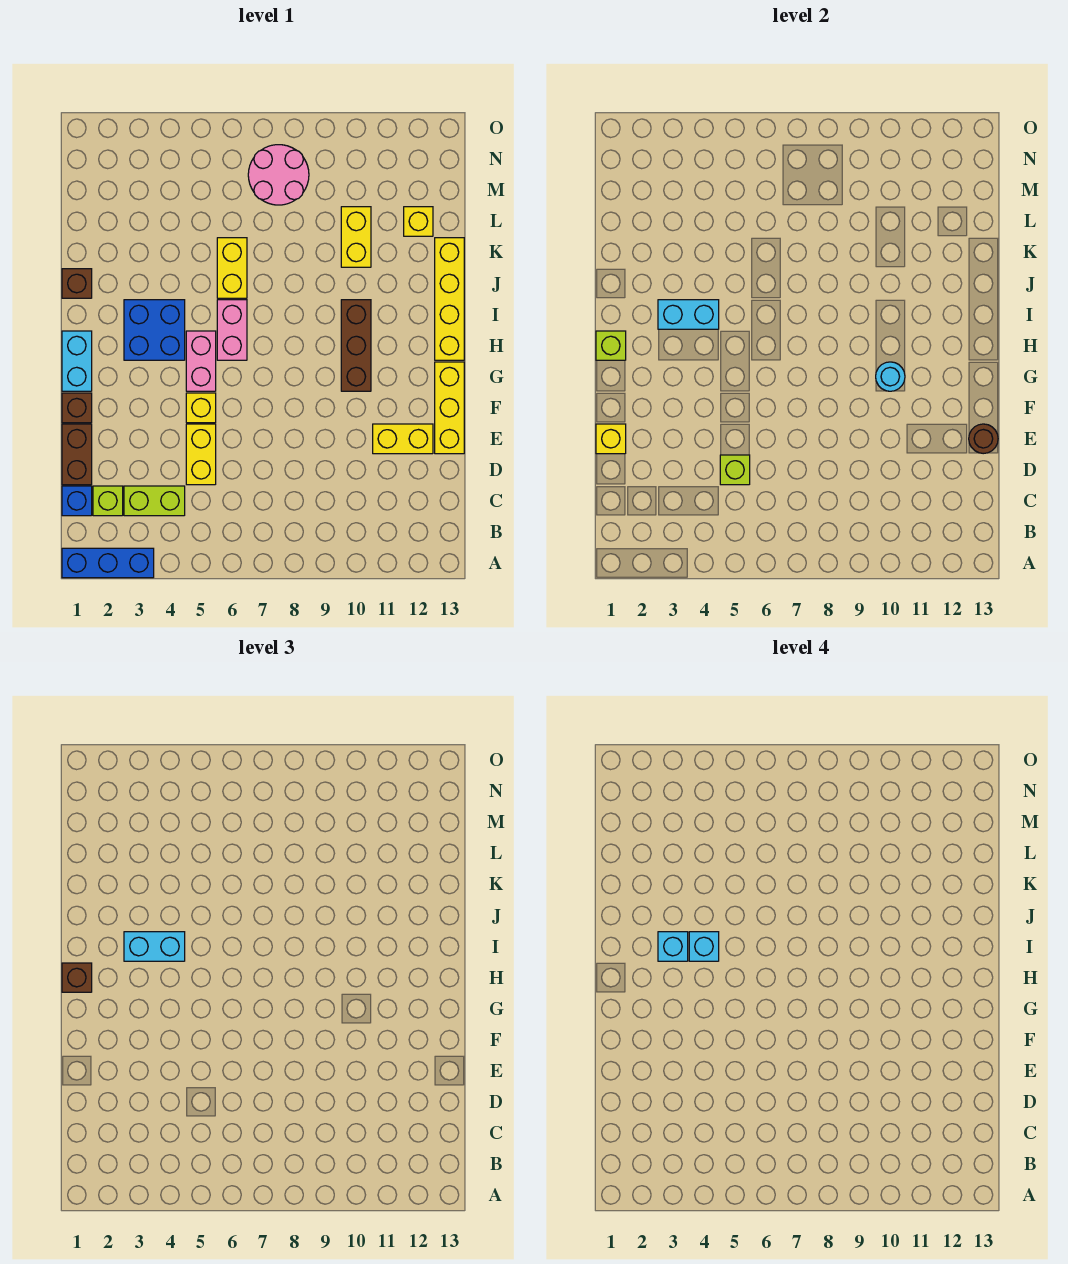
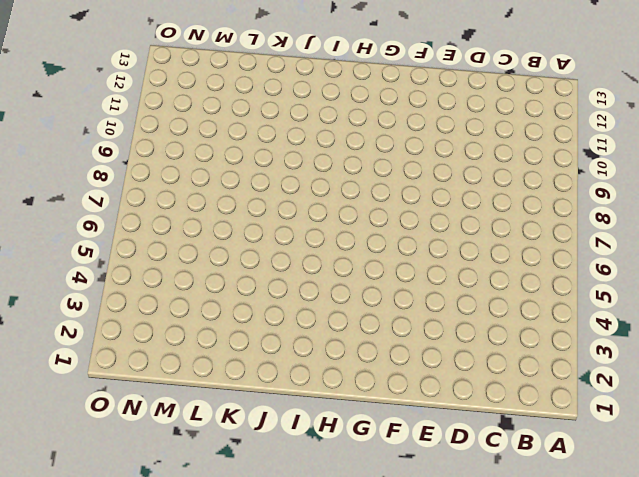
none -> blue 1x3 brick [62,548,154,578]
none -> blue 1x1 brick [62,486,92,516]
none -> lime 1x1 brick [93,486,123,516]
none -> lime 1x2 brick [124,486,185,516]

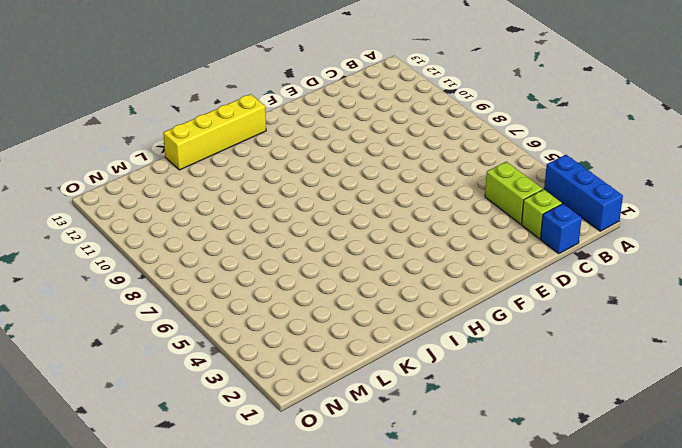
none -> brown 1x2 brick [62,424,92,485]
none -> yellow 1x2 brick [186,424,216,485]
none -> yellow 1x2 brick [373,424,433,454]
none -> yellow 1x3 brick [435,362,464,454]

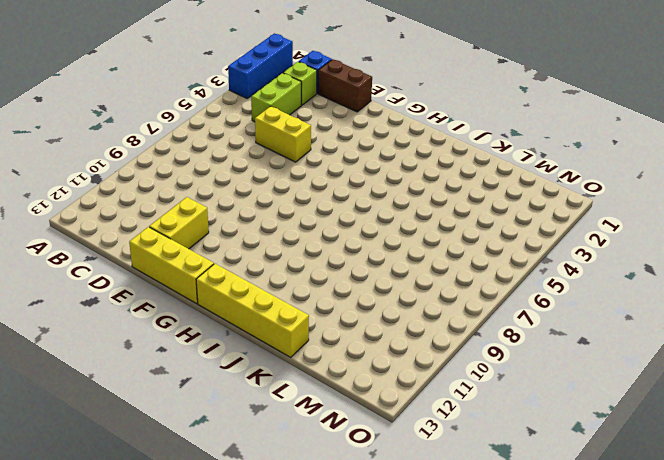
none -> brown 1x1 brick [62,393,92,423]
none -> yellow 1x1 brick [186,393,216,423]
none -> cyan 1x2 brick [62,331,92,391]
none -> pink 1x2 brick [186,331,216,391]

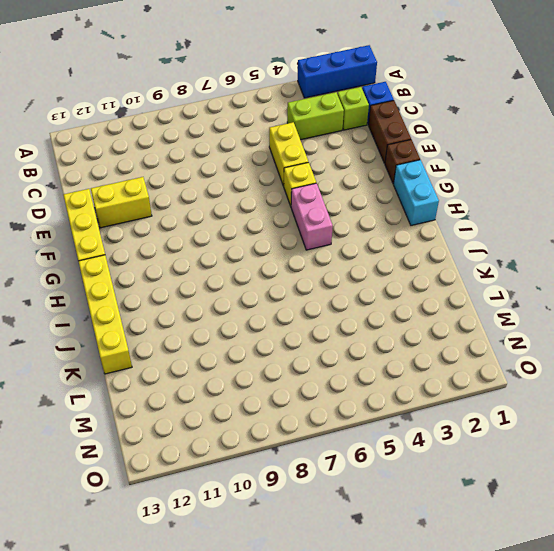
none -> brown 1x3 brick [341,300,371,391]
none -> blue 2x2 brick [124,300,185,360]
none -> pink 1x2 brick [217,300,247,360]
none -> brown 1x1 brick [62,269,92,298]

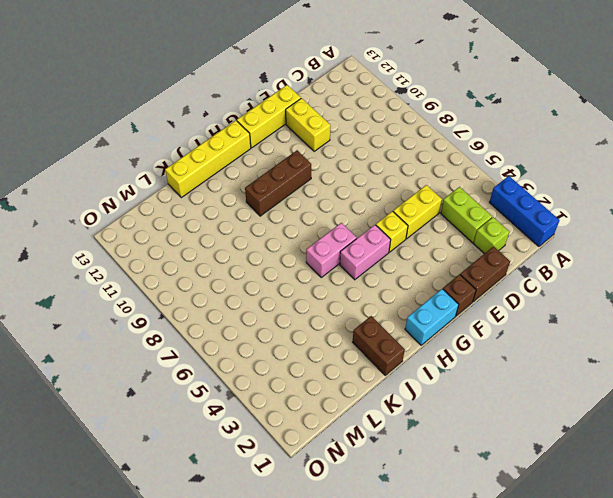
brown 1x2 brick [353,316,405,375] -> brown 1x1 brick [62,269,92,298]
none -> blue 1x1 brick [62,486,92,516]
none -> blue 2x2 brick [124,300,185,360]
none -> yellow 1x2 brick [217,238,247,298]
none -> yellow 1x2 brick [341,207,371,267]

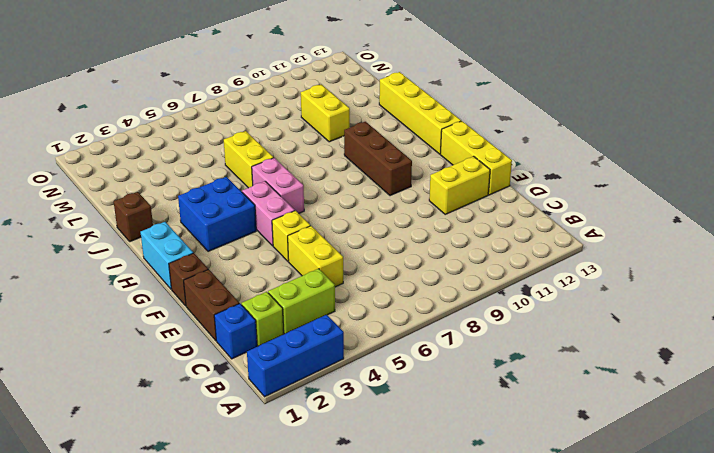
none -> yellow 1x1 brick [404,207,433,236]
none -> pink 2x2 round brick [248,145,309,205]
none -> lime 1x1 brick [720,455,750,485]
none -> yellow 1x1 brick [596,424,626,454]

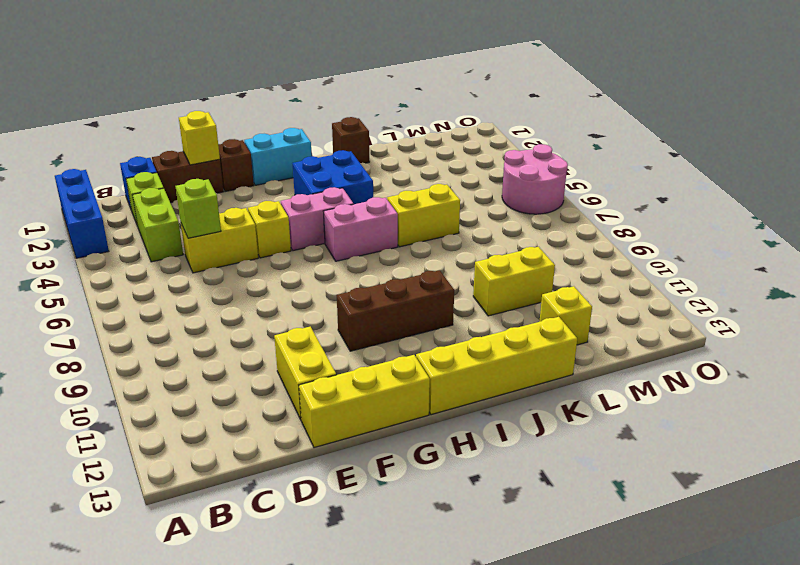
pink 2x2 round brick [502,144,568,214] -> pink 2x2 round brick moved to [248,145,309,205]
none -> brown 1x1 round brick [969,424,998,454]
none -> cyan 1x1 round brick [876,362,905,391]
none -> lime 1x1 brick [596,331,626,360]
none -> cyan 1x2 brick [658,300,719,329]

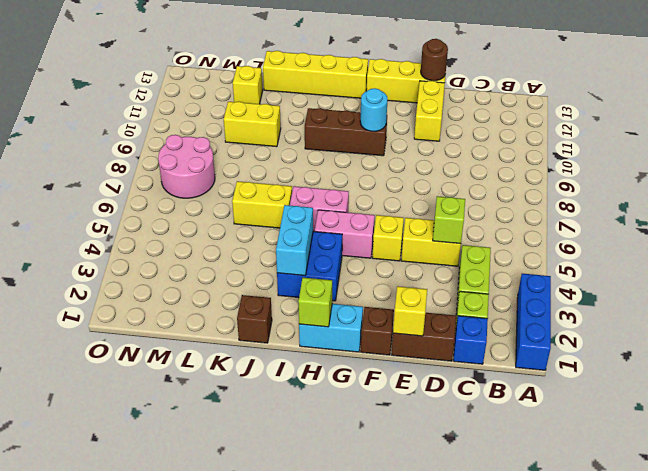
none -> brown 1x1 brick [62,963,92,992]
none -> cyan 1x2 brick [124,932,185,961]
none -> cyan 1x1 brick [658,932,688,961]
none -> cyan 1x1 brick [689,932,719,961]

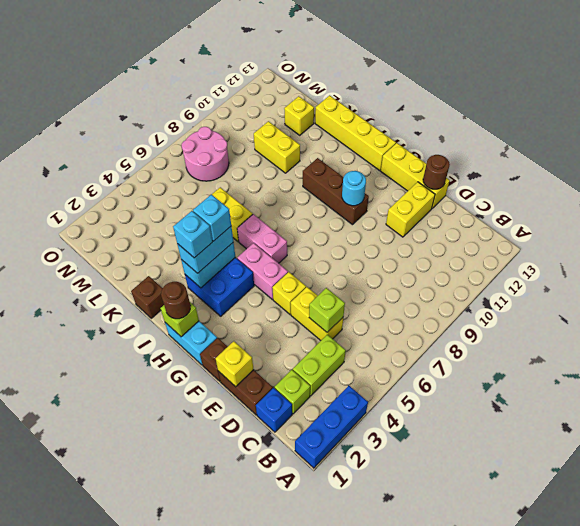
brown 1x1 round brick [161,282,191,319] -> brown 1x1 brick [62,963,92,992]

